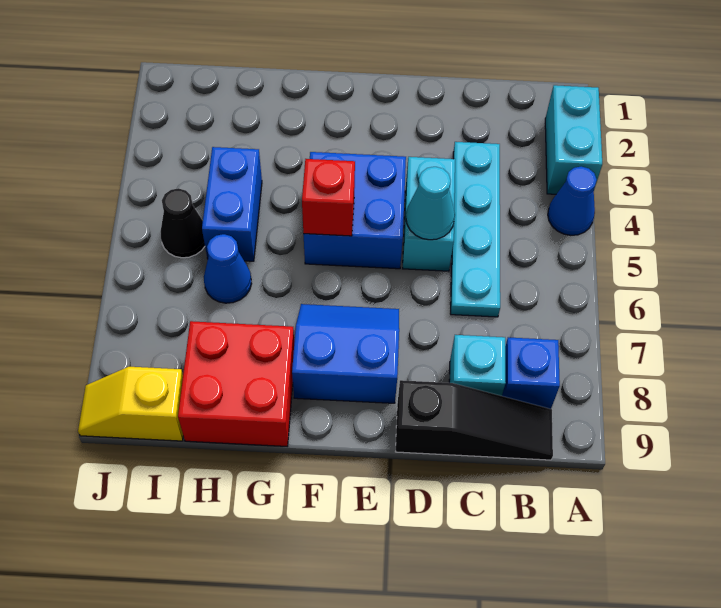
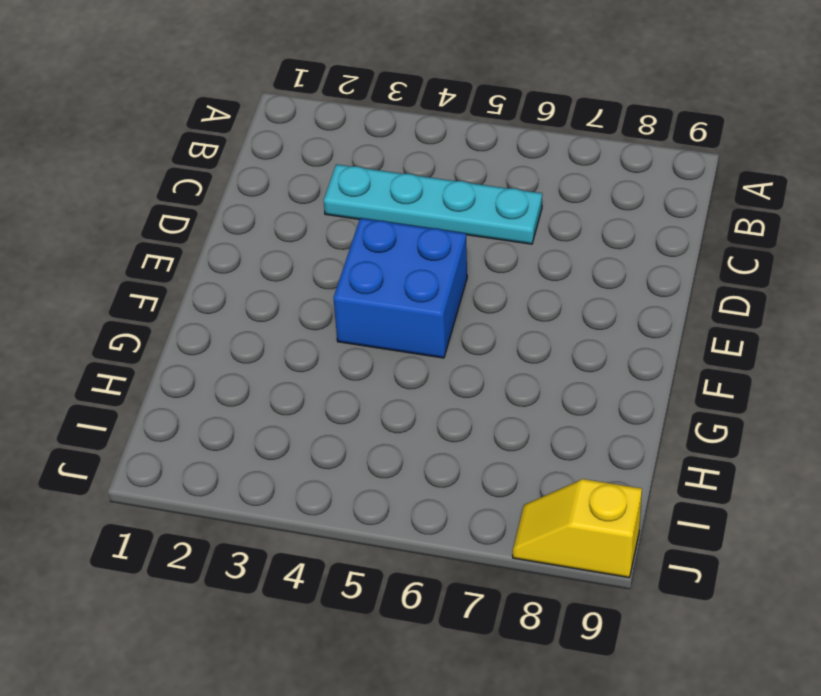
yellow 1x2 slope [513,479,642,578] -> yellow 1x2 slope turned to [78,367,183,441]
none -> cyan 1x2 brick [545,85,602,194]
none -> blue 1x1 cone [548,166,597,235]
none -> blue 1x1 brick [502,337,560,409]

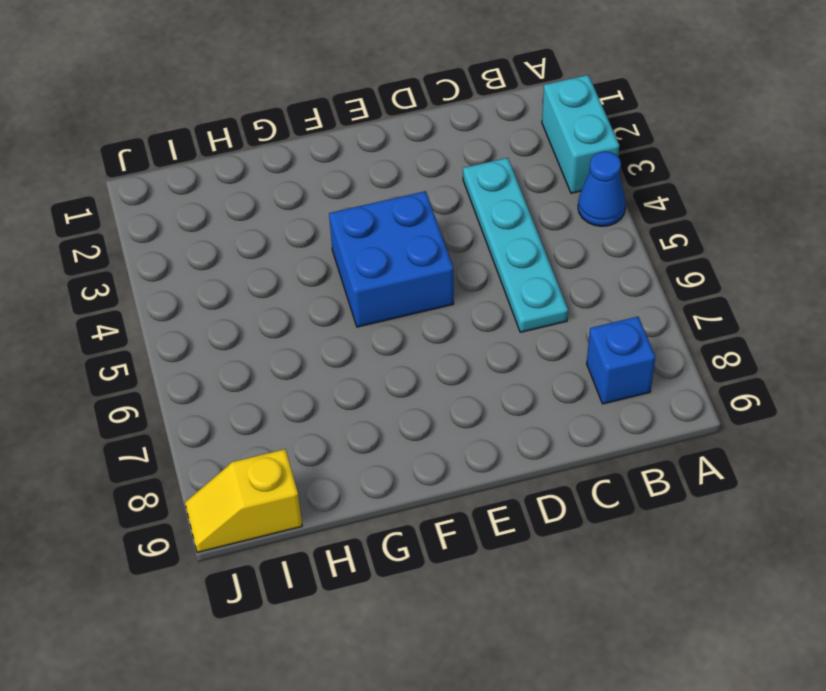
none -> black 1x3 slope [396,380,553,460]
none -> cyan 1x1 brick [449,335,506,396]
none -> cyan 1x2 brick [403,157,455,271]

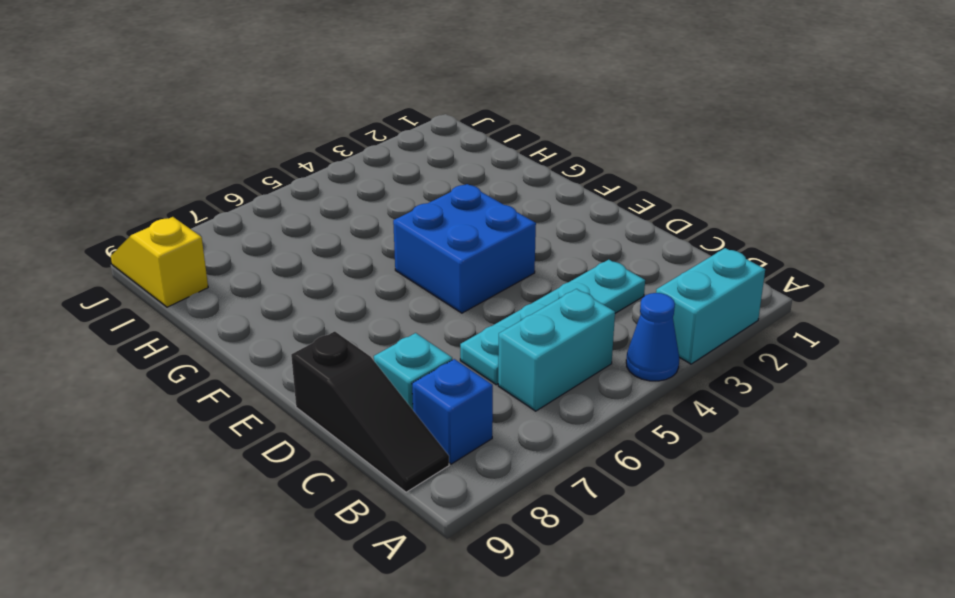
cyan 1x2 brick [498,289,615,411] -> cyan 1x2 brick moved to [403,157,455,271]
none -> blue 2x2 slope [292,304,399,403]
none -> red 2x2 brick [178,321,294,446]
none -> blue 1x2 brick [202,147,262,261]

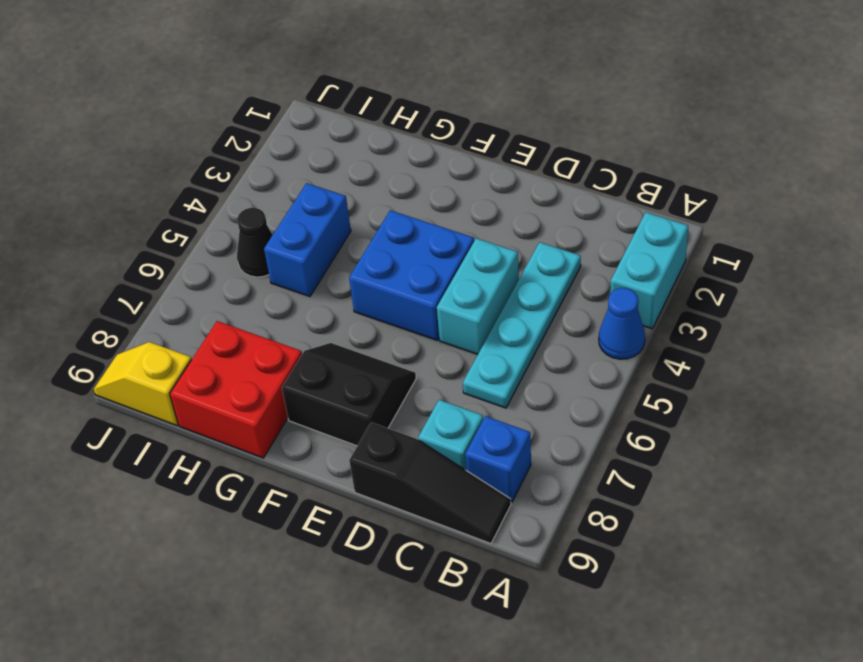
black 2x2 slope [282,343,416,446] -> blue 2x2 slope [292,304,399,403]
none -> blue 1x1 cone [204,234,252,303]
none -> cyan 1x1 cone [406,167,455,240]
none -> red 1x1 brick [302,159,355,236]

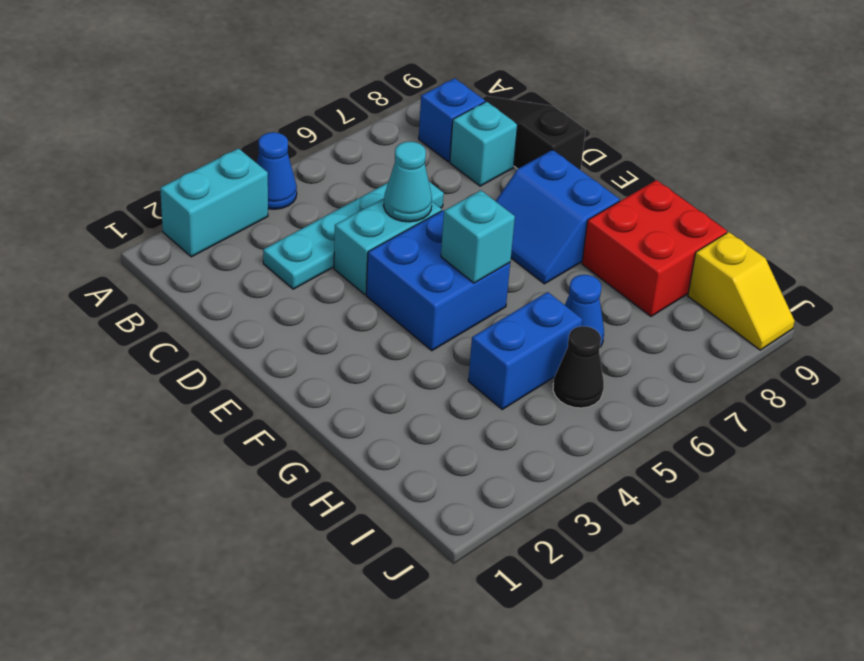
cyan 1x1 brick [441,191,515,283] -> red 1x1 brick [302,159,355,236]

